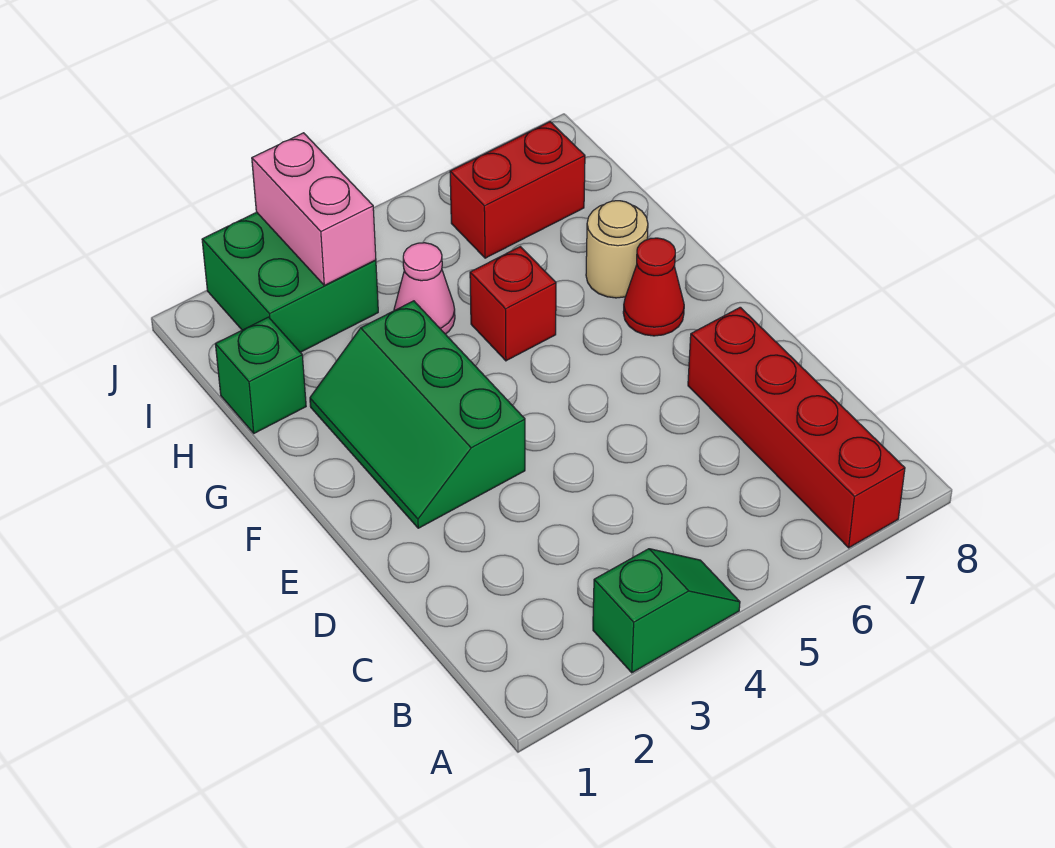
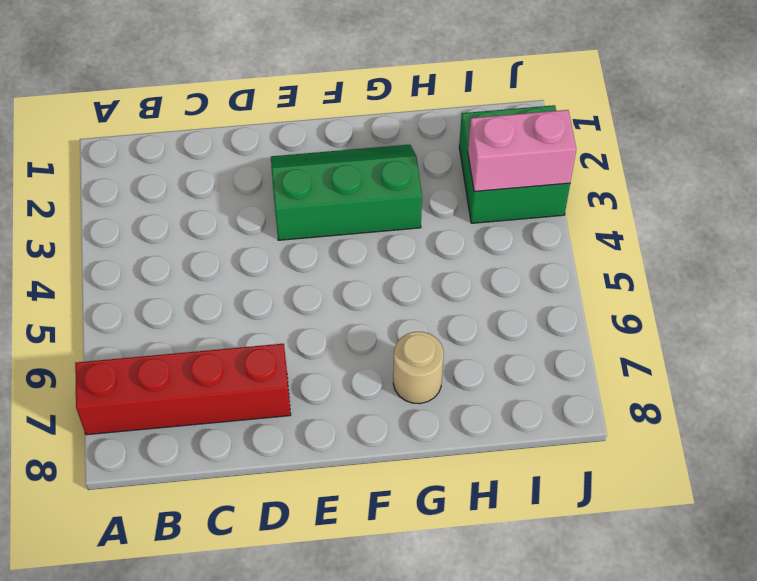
none -> green 1x2 slope [593,549,740,673]
none -> red 1x1 cone [623,238,684,336]

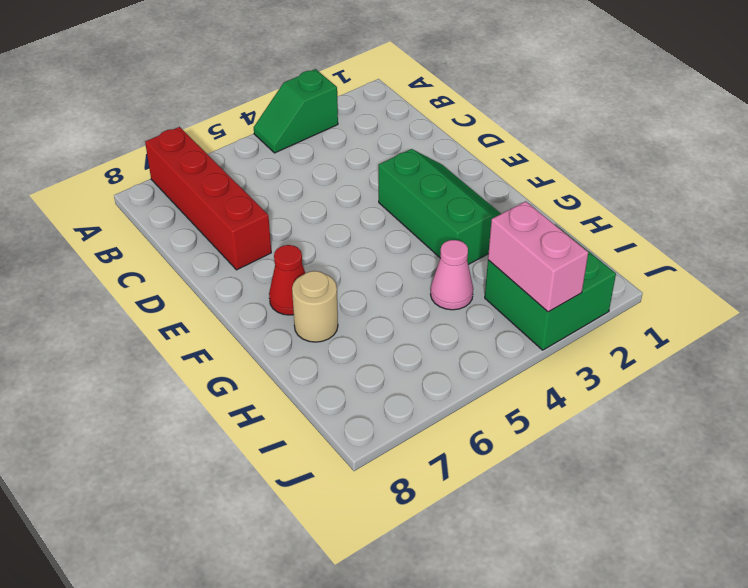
none -> red 1x1 brick [470,247,556,361]
none -> green 1x1 brick [216,317,306,433]

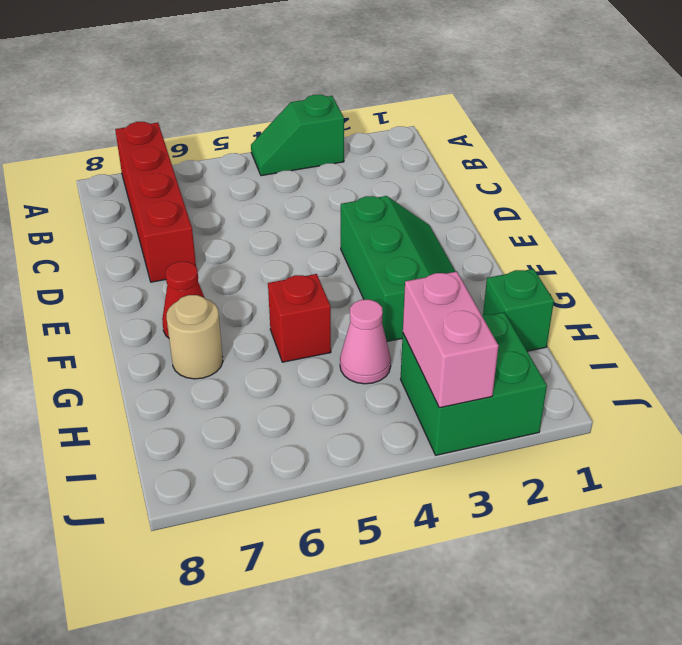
none -> red 1x2 brick [450,122,585,258]

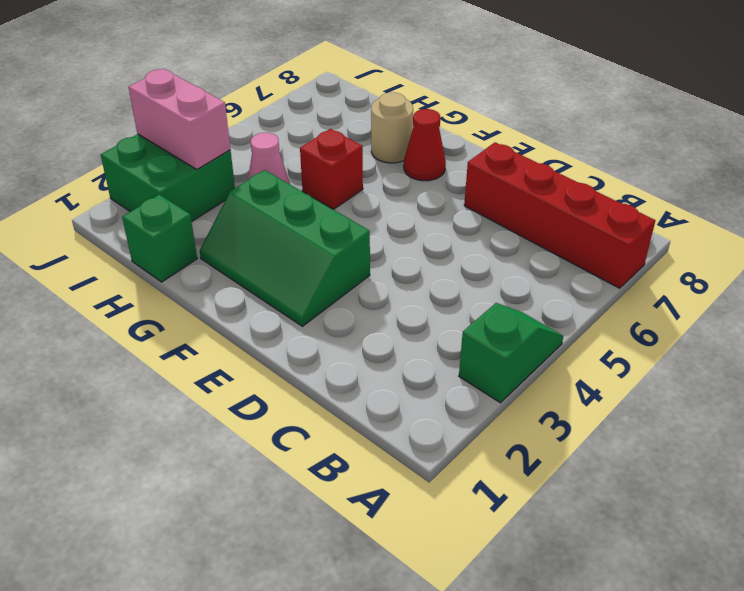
none -> red 1x2 brick [450,122,585,258]

